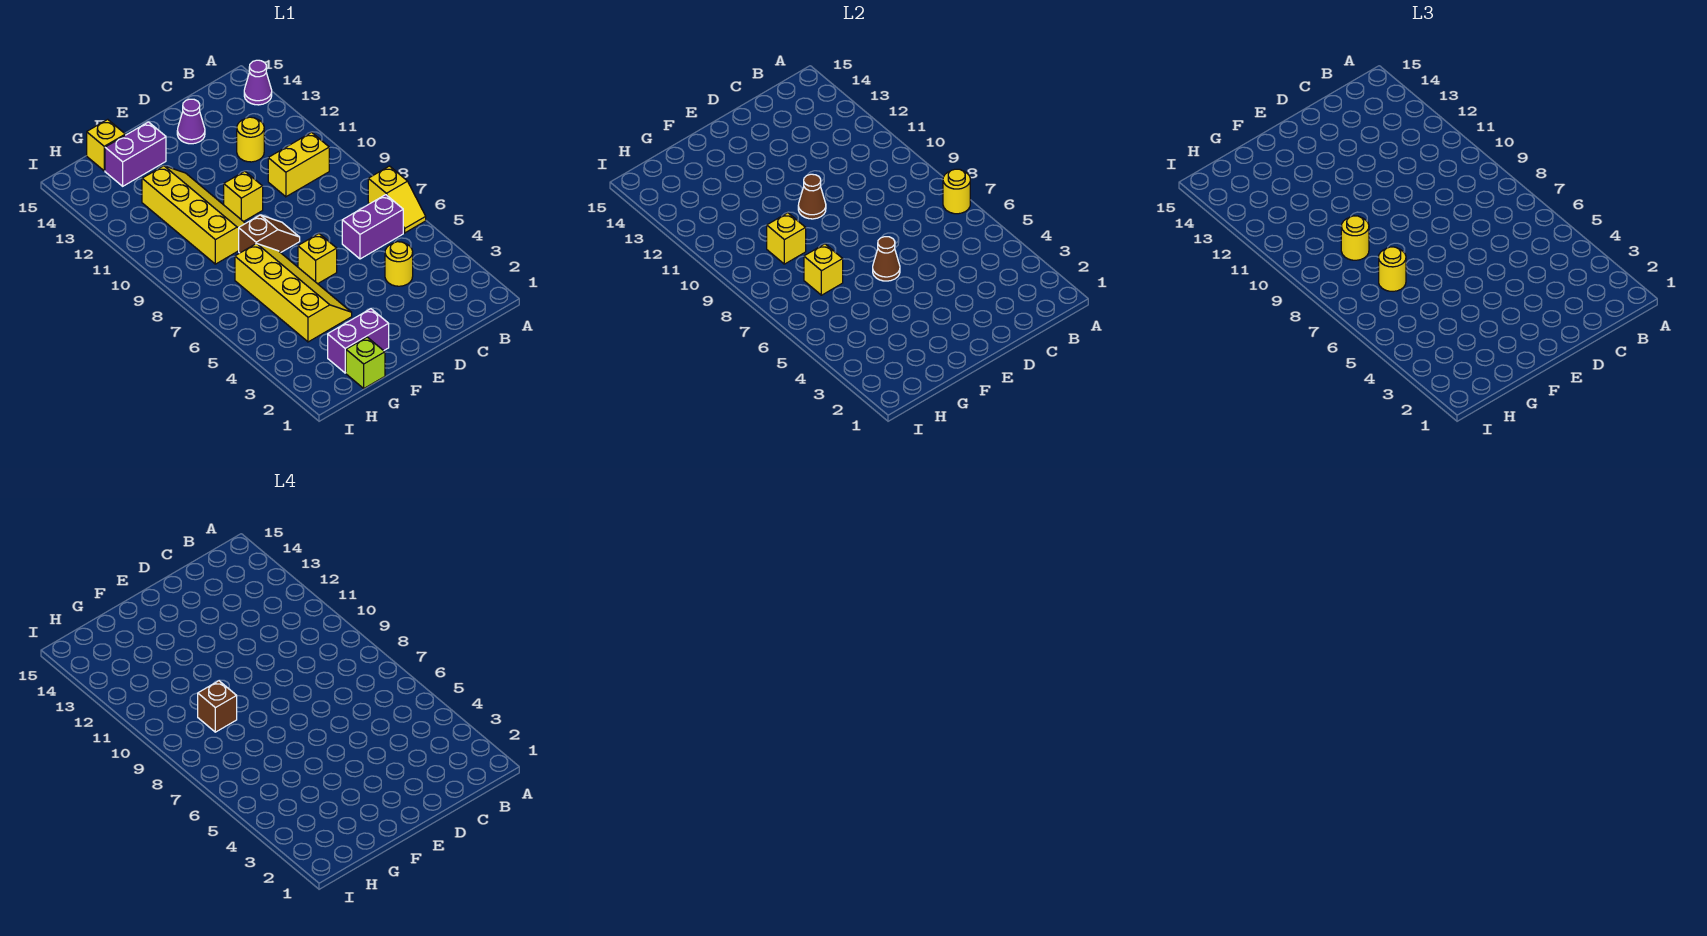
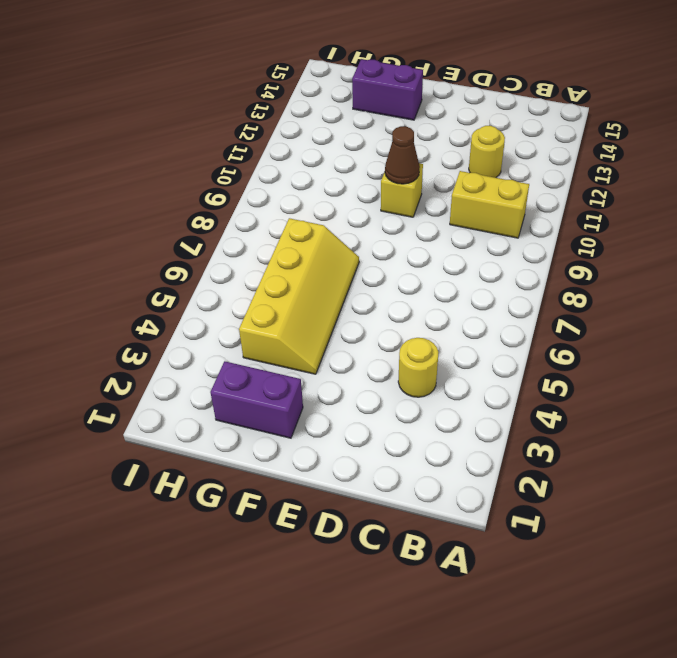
none -> yellow 1x2 slope [368,166,426,233]
none -> purple 1x1 cone [244,60,272,105]
none -> purple 1x2 brick [342,195,403,259]

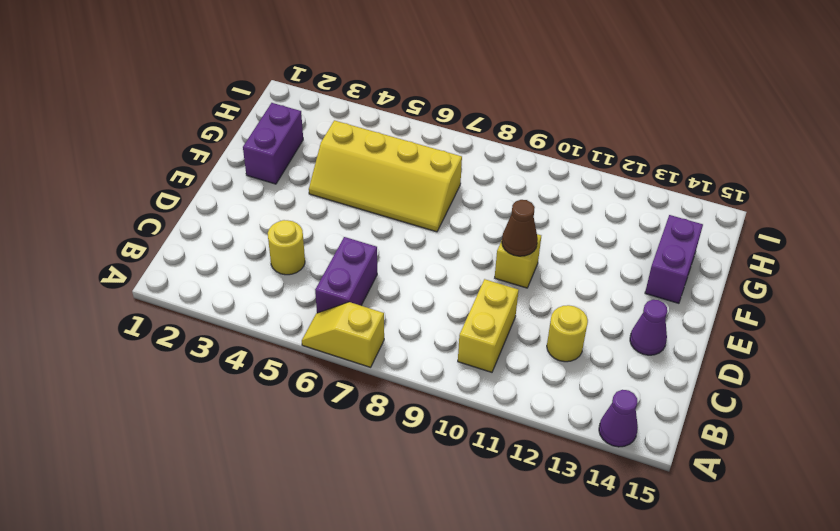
none -> yellow 1x1 brick [298,234,337,284]
none -> brown 1x2 slope [239,215,300,253]
none -> yellow 2x4 slope [142,166,245,264]

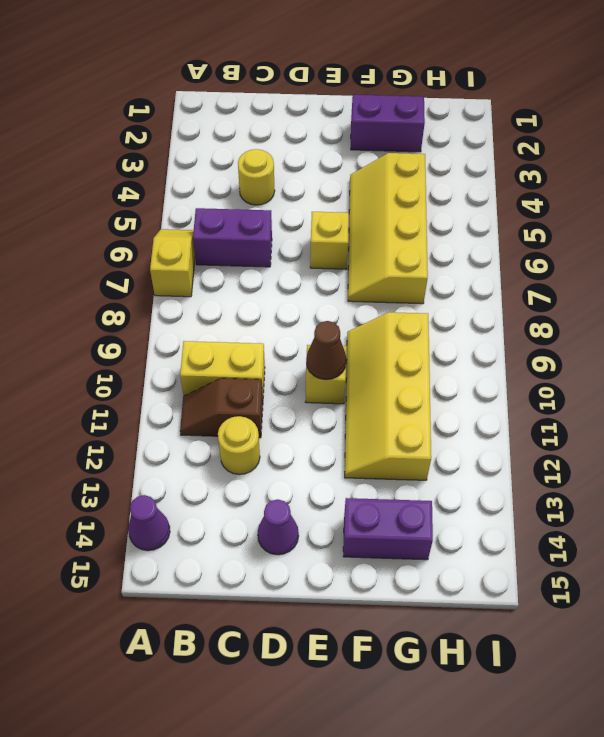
brown 1x2 slope [180,378,263,438] -> brown 1x2 slope moved to [239,215,300,253]
none -> lime 1x1 brick [346,337,385,388]
none -> yellow 1x1 brick [87,119,125,171]
none -> yellow 1x1 round brick [943,169,970,214]

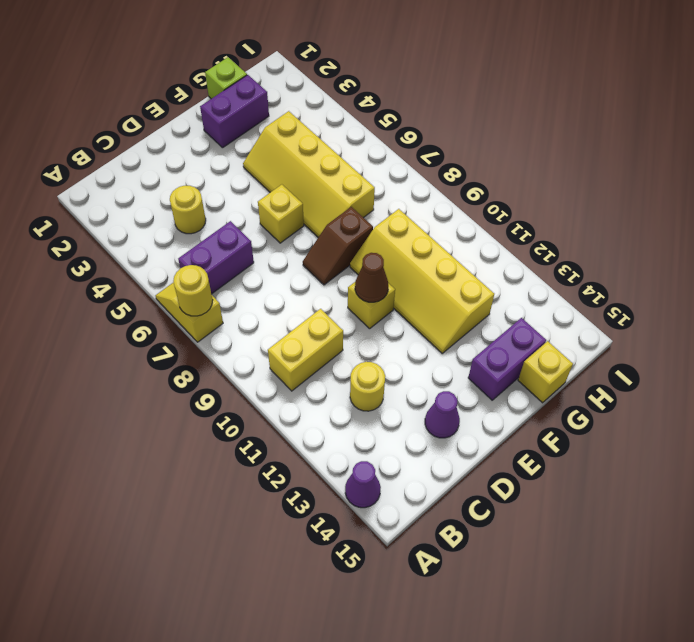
none -> brown 1x1 cone [873,237,900,281]
none -> yellow 1x1 brick [804,244,843,295]
none -> yellow 1x1 brick [767,213,806,264]

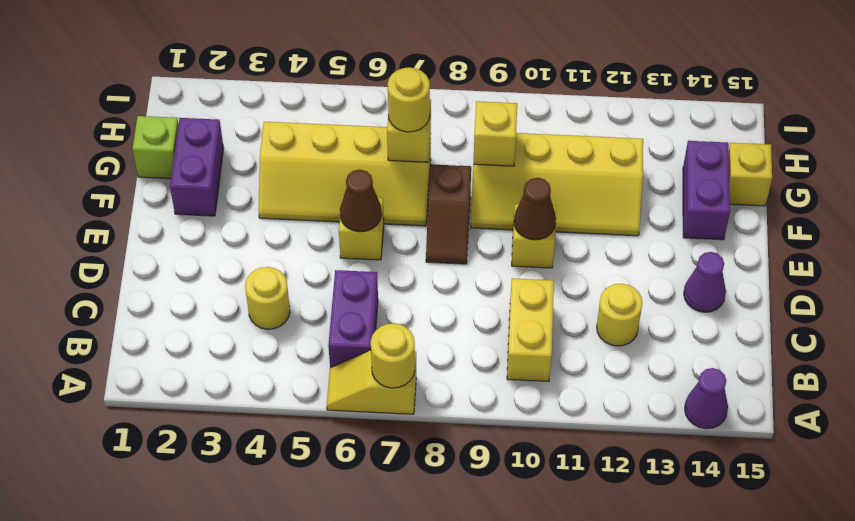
none -> yellow 1x1 round brick [1341,216,1369,260]
none -> brown 1x1 brick [198,681,237,732]

